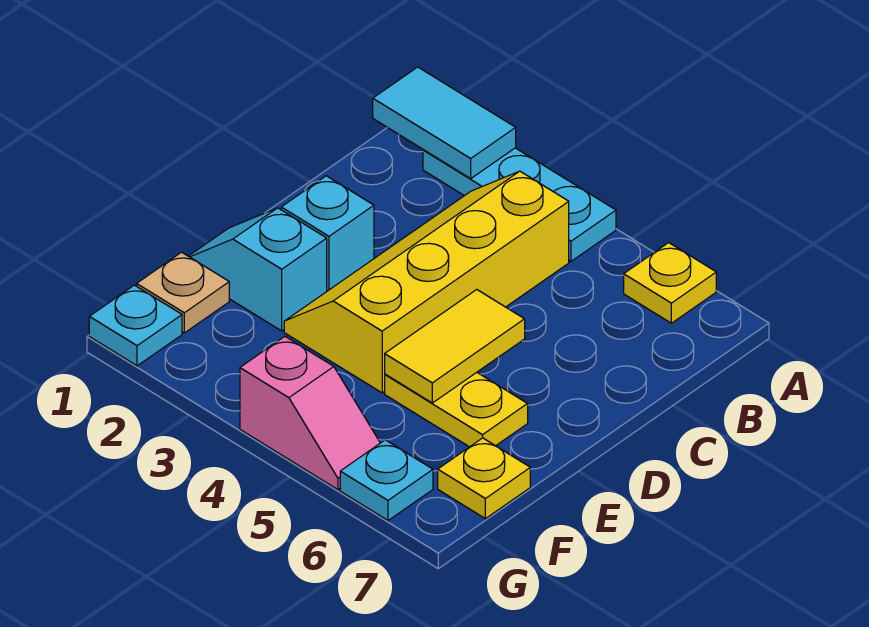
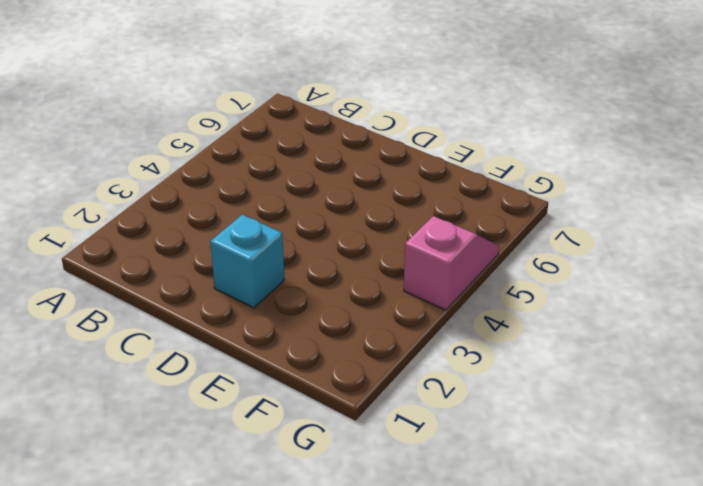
none -> cyan 1x3 plate [423,148,616,261]
none -> yellow 1x1 plate [624,243,716,323]
none -> yellow 2x4 slope [284,171,569,393]

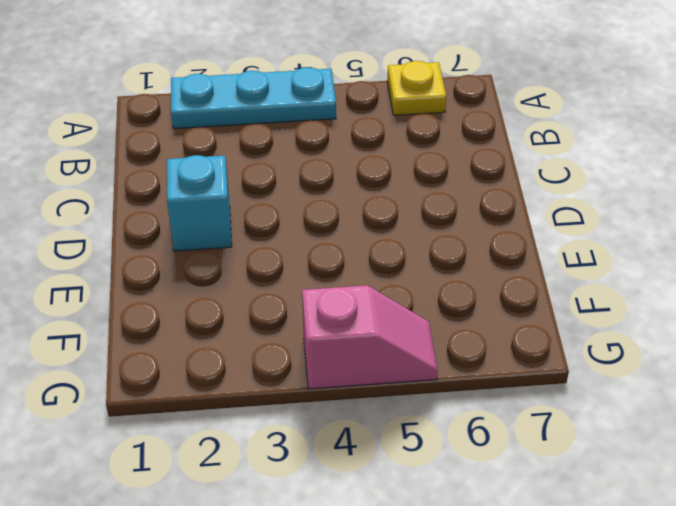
none -> yellow 2x4 slope [284,171,569,393]
none -> cyan 1x2 slope [189,208,327,331]
none -> yellow 1x2 plate [385,372,528,447]

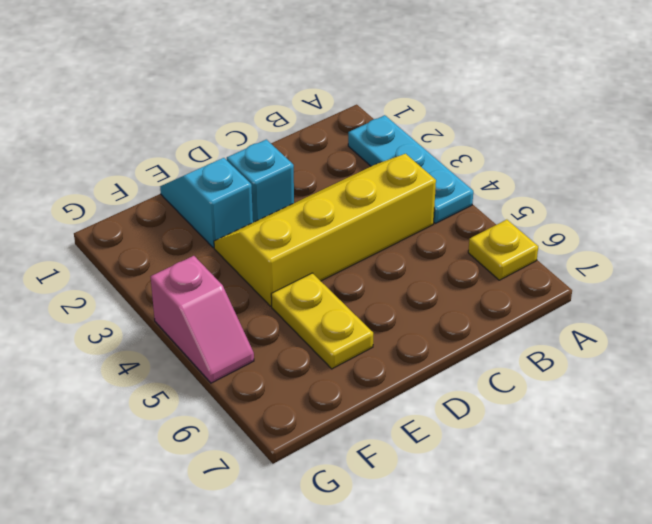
none -> tan 1x1 plate [137,252,229,333]
none -> yellow 1x1 plate [438,438,530,519]
none -> cyan 1x1 plate [89,285,182,366]

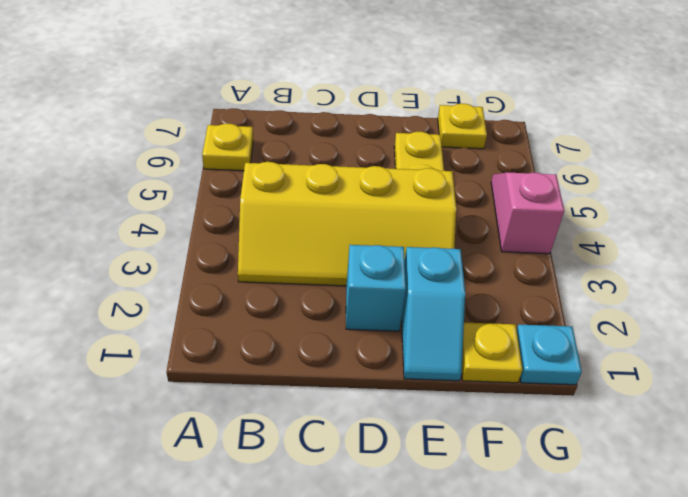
yellow 1x1 plate [462,323,522,383] -> tan 1x1 plate [137,252,229,333]
none -> cyan 1x3 plate [423,148,616,261]
none -> cyan 1x1 plate [340,440,433,520]
none -> cyan 1x2 tile [373,67,516,178]

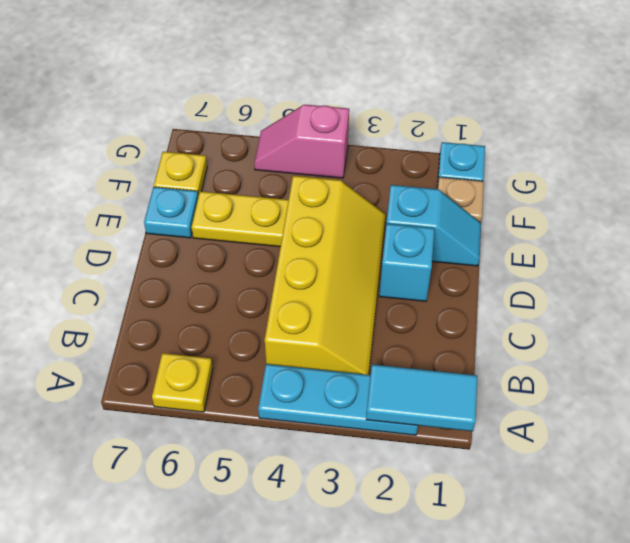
cyan 1x1 plate [144,187,198,238] -> cyan 1x1 plate moved to [340,440,433,520]
none -> yellow 1x2 tile [385,290,525,403]

